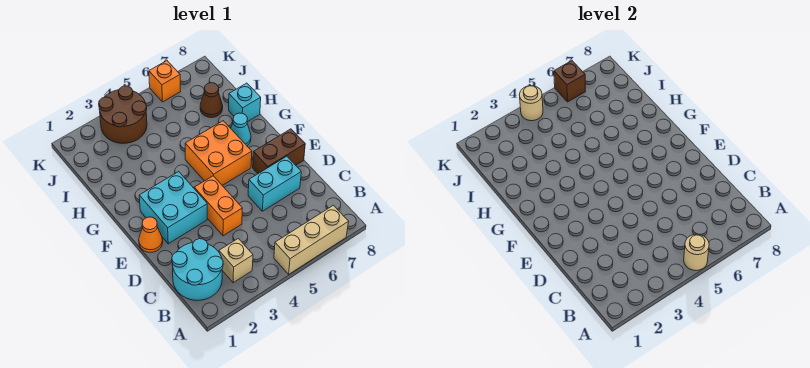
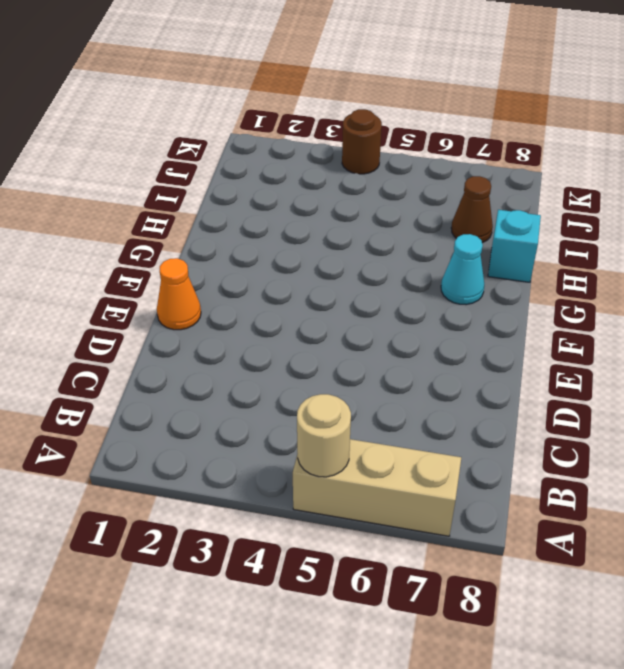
brown 1x1 round brick [342,109,382,174] -> brown 2x2 round brick [99,86,147,143]
none -> cyan 2x2 round brick [172,239,223,300]
none -> tan 1x1 brick [219,238,253,283]
none -> orange 1x2 brick [194,176,242,236]

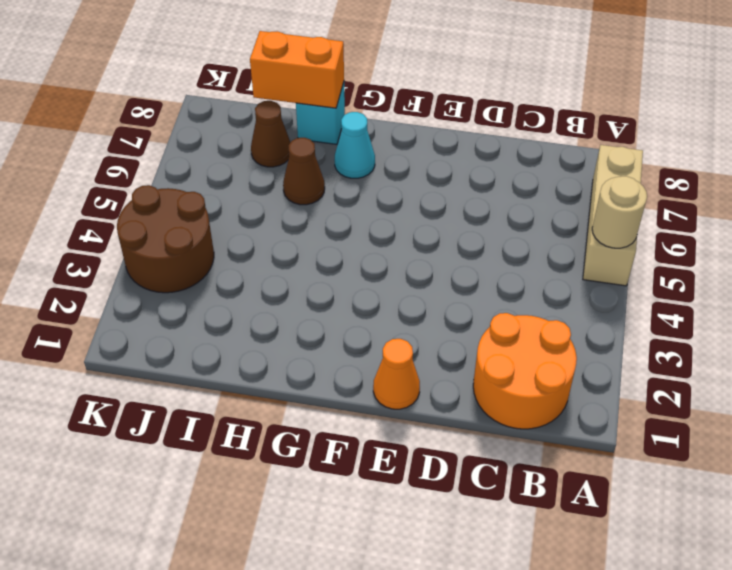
orange 2x2 round brick [473,313,577,429] -> cyan 2x2 round brick [172,239,223,300]
brown 1x1 cone [283,138,325,205] -> none
orange 1x2 brick [250,31,344,108] -> orange 1x2 brick moved to [194,176,242,236]
none -> tan 1x1 brick [219,238,253,283]
none -> cyan 1x2 brick [248,156,301,211]
none -> cyan 2x2 brick [139,172,207,244]

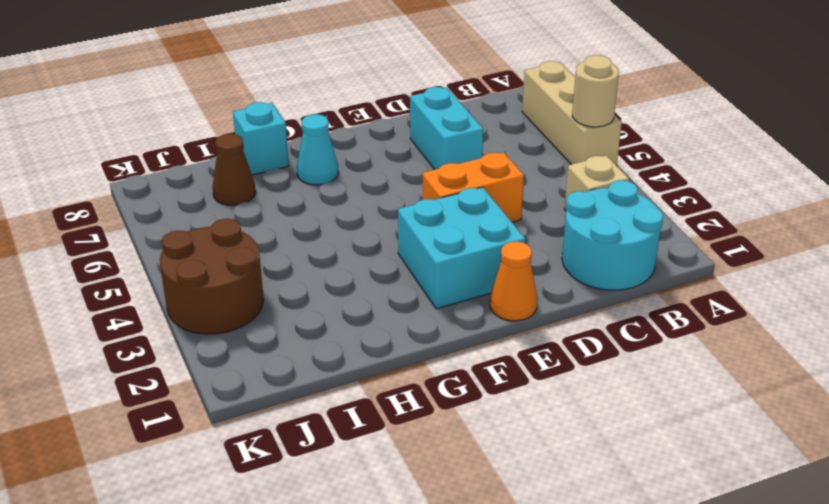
none -> brown 1x2 brick [253,129,305,174]
none -> orange 2x2 brick [185,121,252,185]
none -> orange 1x1 brick [149,61,180,102]

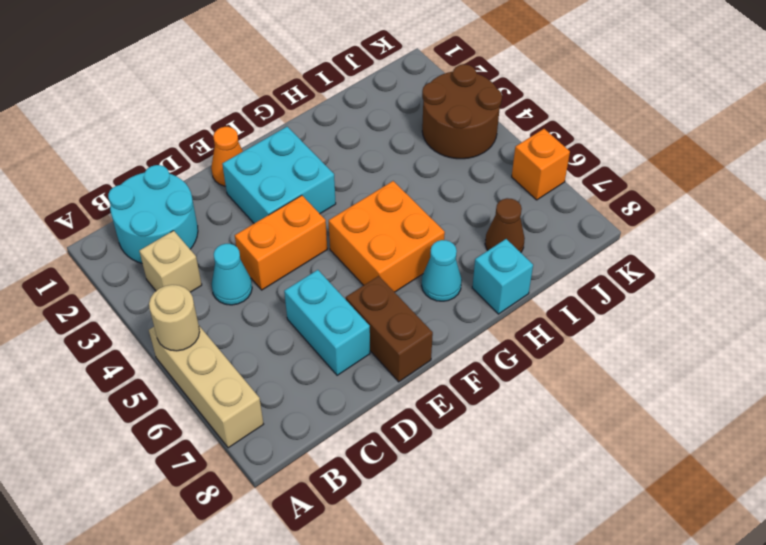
cyan 1x1 cone [211,244,252,305] -> none
none -> tan 1x1 round brick [519,86,543,121]
none -> brown 1x1 brick [554,61,585,102]

